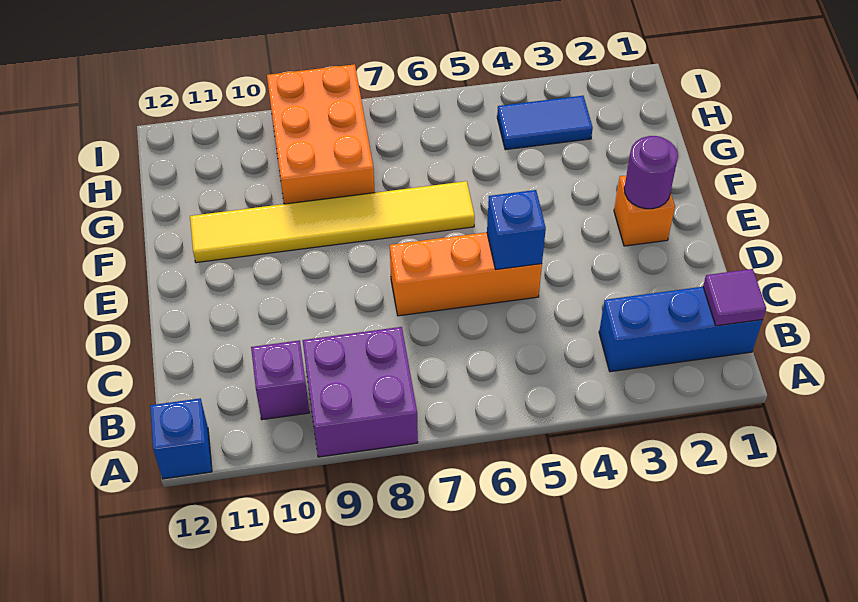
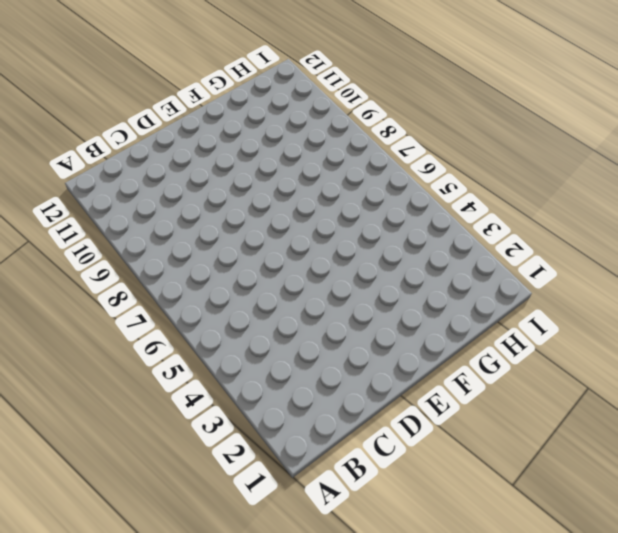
none -> purple 2x2 brick [303,327,418,457]
none -> blue 1x1 brick [150,398,212,479]
none -> blue 1x3 brick [599,287,762,372]

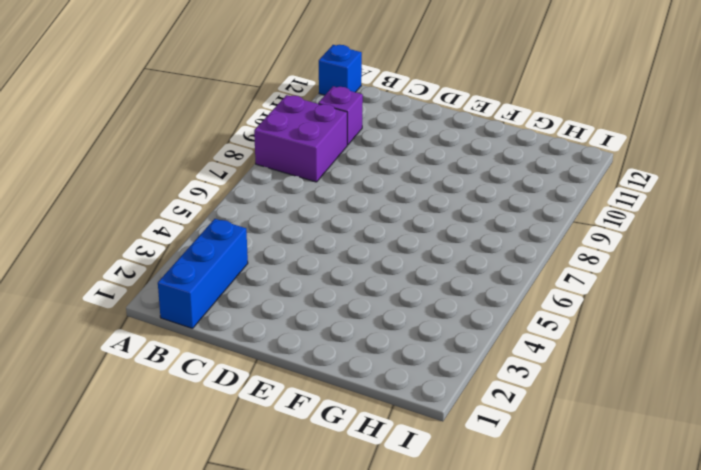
none -> orange 1x3 brick [390,232,542,316]
none -> orange 1x1 brick [614,175,675,246]
none -> yellow 1x6 tile [190,181,475,263]

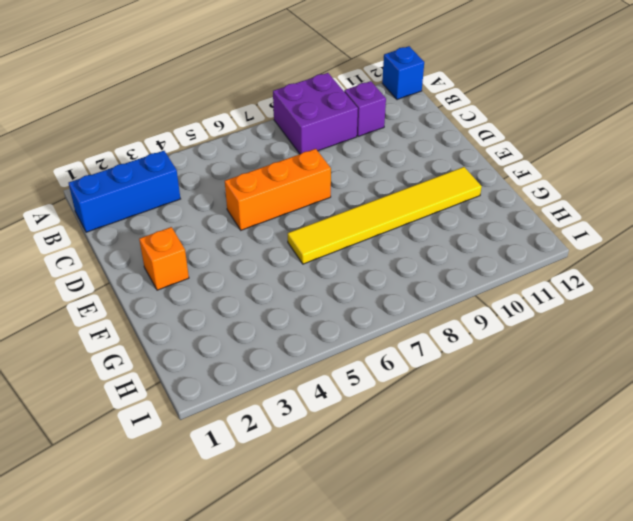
none -> orange 2x3 brick [267,64,375,204]
none -> blue 1x2 tile [497,96,593,150]
none -> purple 1x1 tile [703,269,766,326]

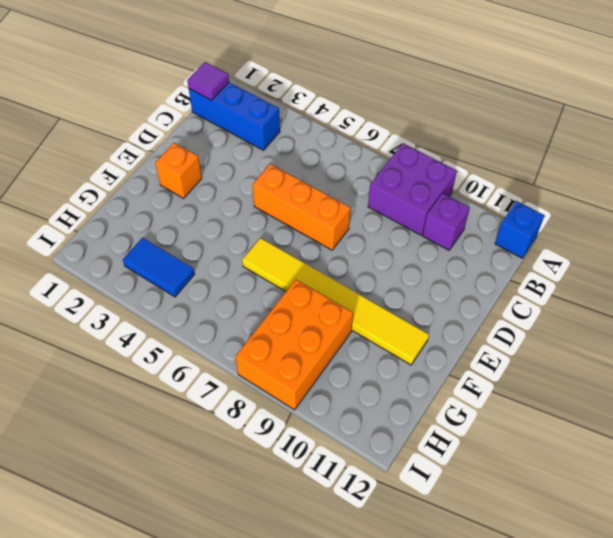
none -> blue 1x1 brick [487,190,546,270]
none -> purple 1x1 round brick [624,136,678,209]

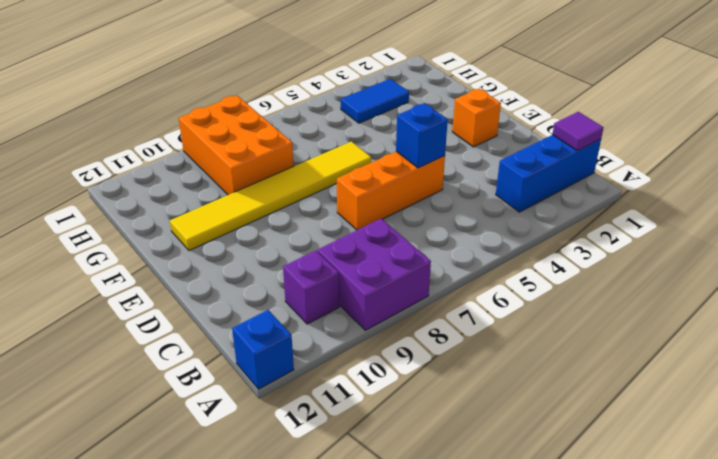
none -> purple 1x1 round brick [624,136,678,209]

